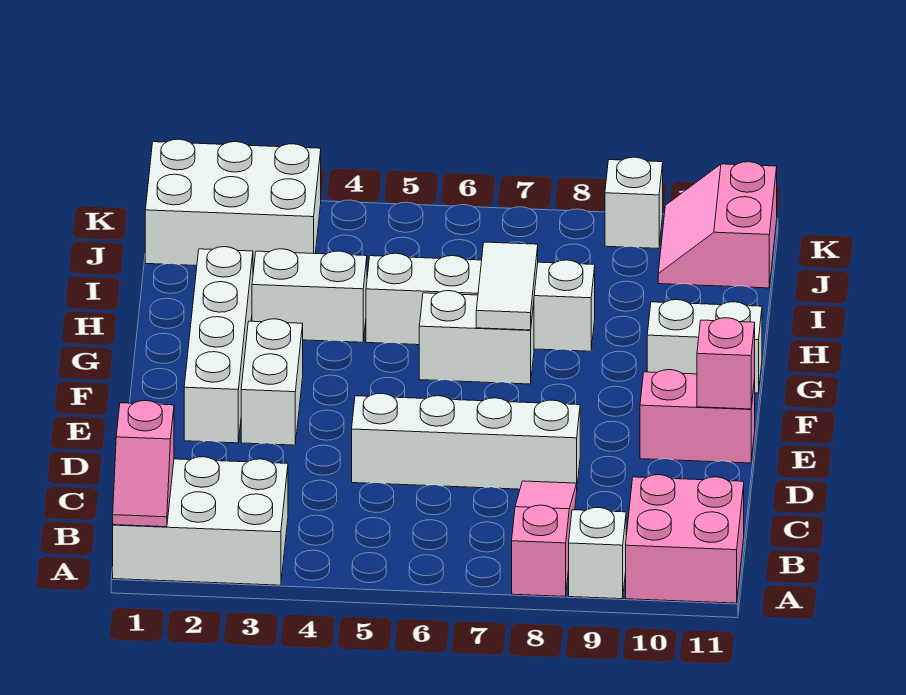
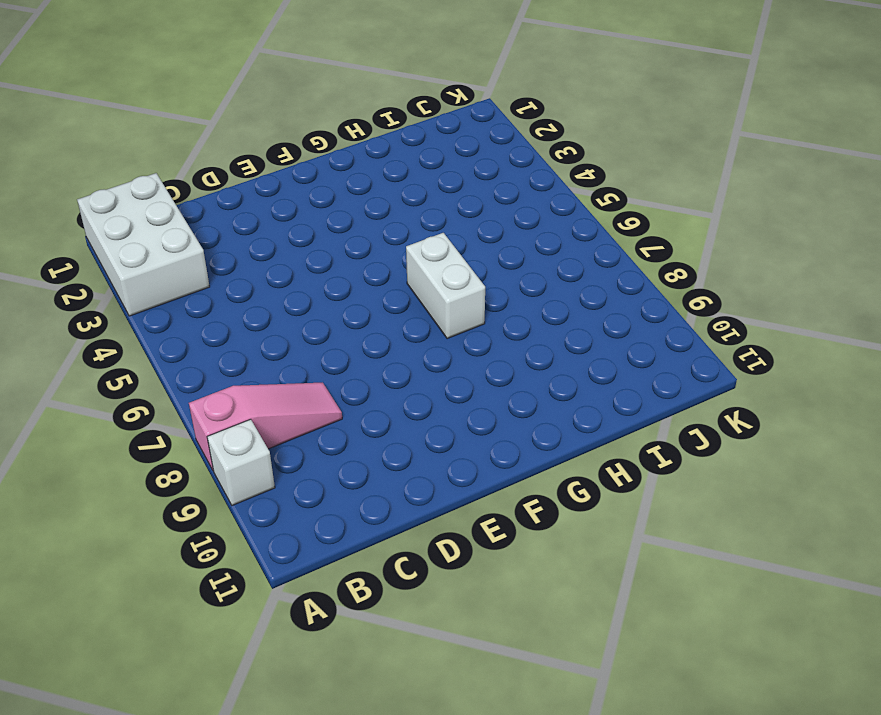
none -> pink 2x2 brick [626,475,744,603]
none -> white 1x4 brick [352,393,580,489]
none -> white 1x4 brick [184,247,253,443]

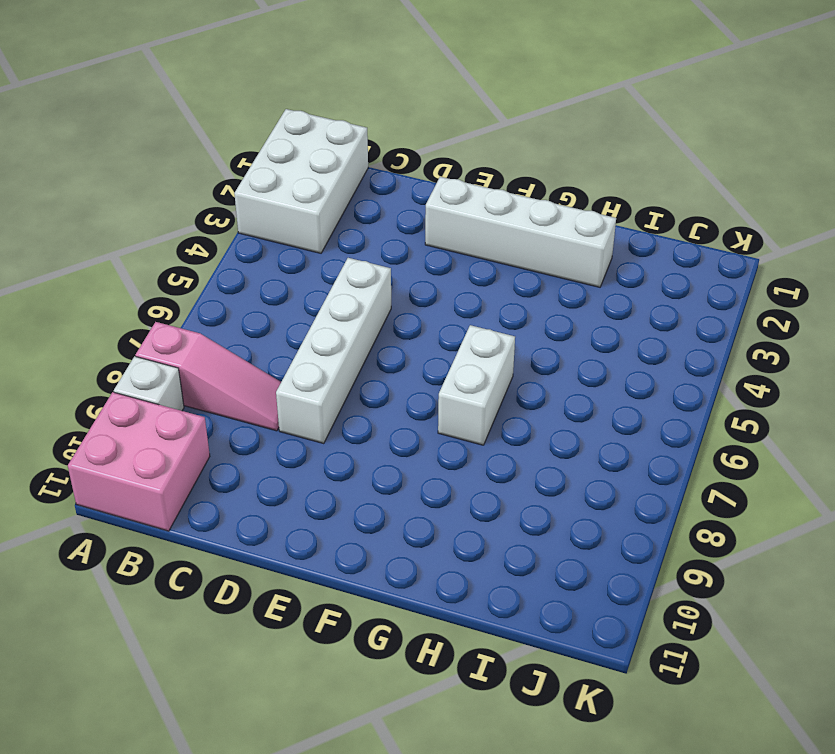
none -> white 1x2 brick [241,319,303,445]
none -> pink 1x2 brick [640,370,755,463]
none -> white 1x2 brick [647,300,762,393]

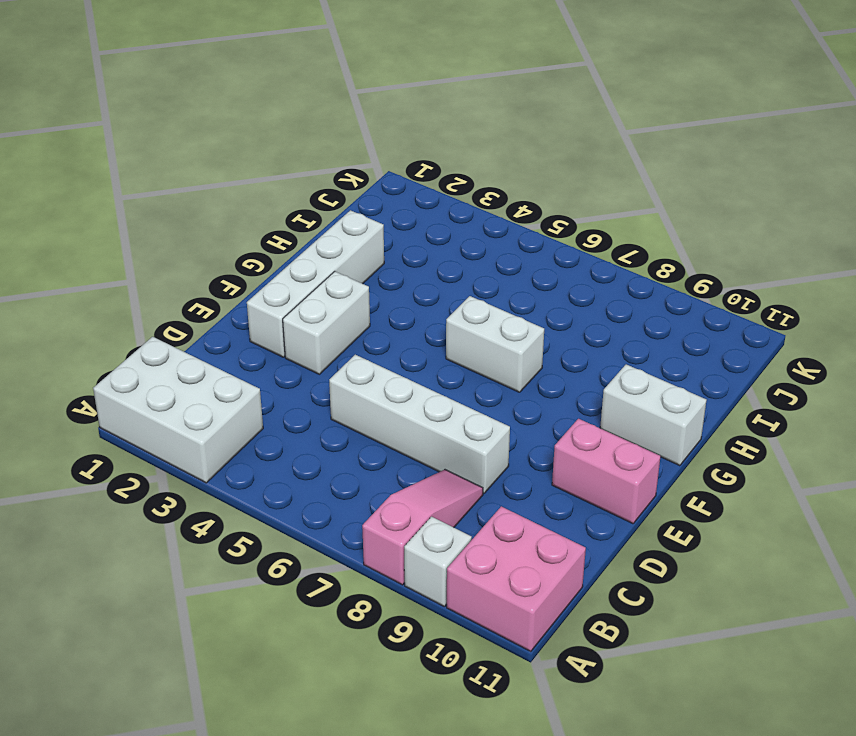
none -> white 1x2 brick [252,249,367,342]
none -> white 1x4 brick [366,253,595,351]
none -> white 2x3 brick [145,139,321,268]

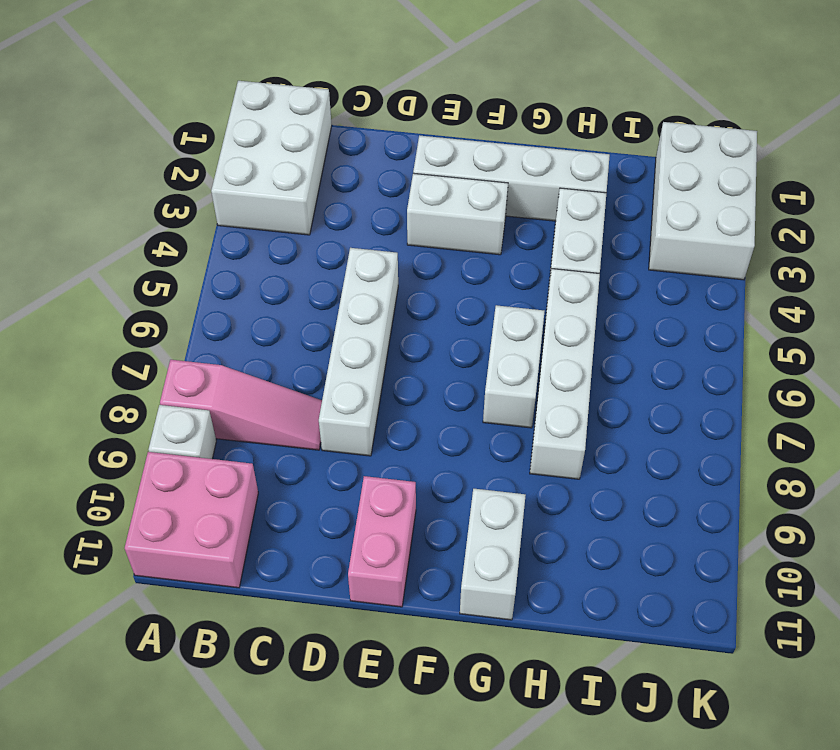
none -> pink 2x2 slope [658,162,777,288]
none -> white 1x1 brick [605,157,663,249]
none -> pink 1x2 slope [113,401,174,527]

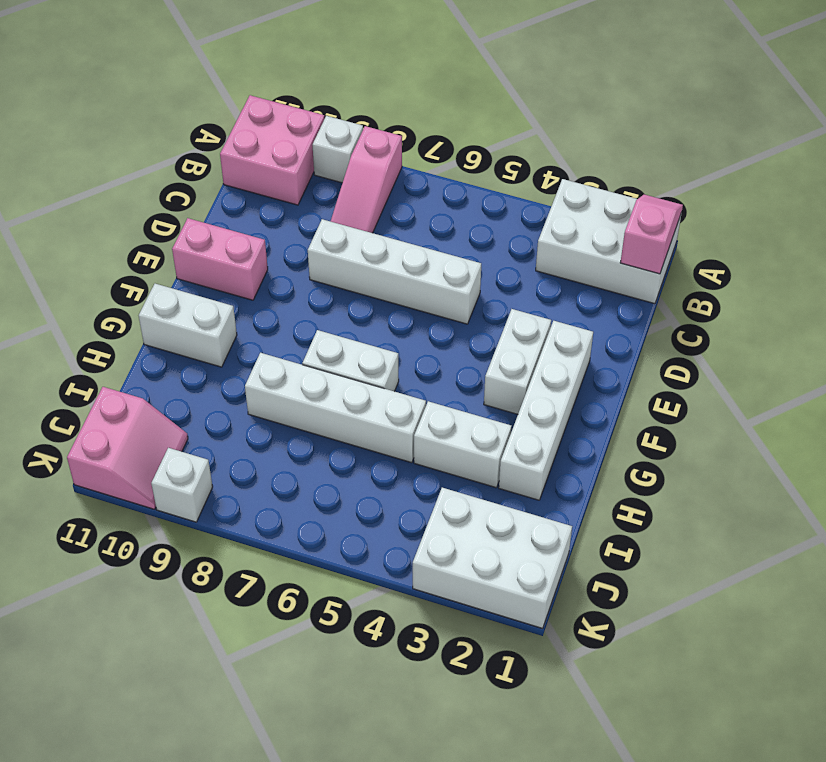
none -> pink 1x1 brick [697,318,755,409]
none -> white 1x2 tile [476,242,538,330]

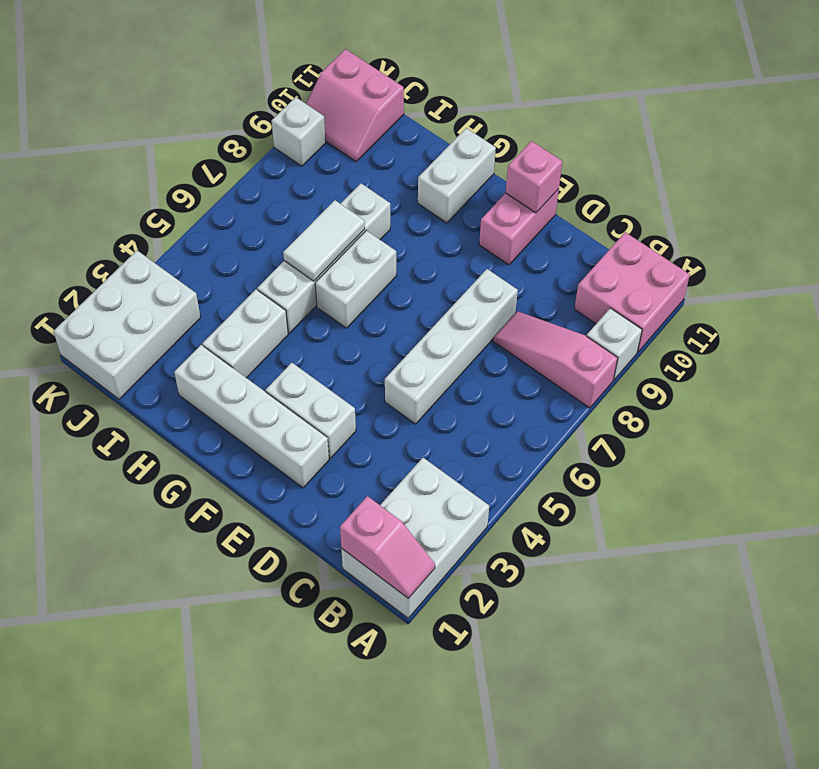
white 1x2 tile [283,200,365,281] -> white 1x2 tile turned to [476,242,538,330]

